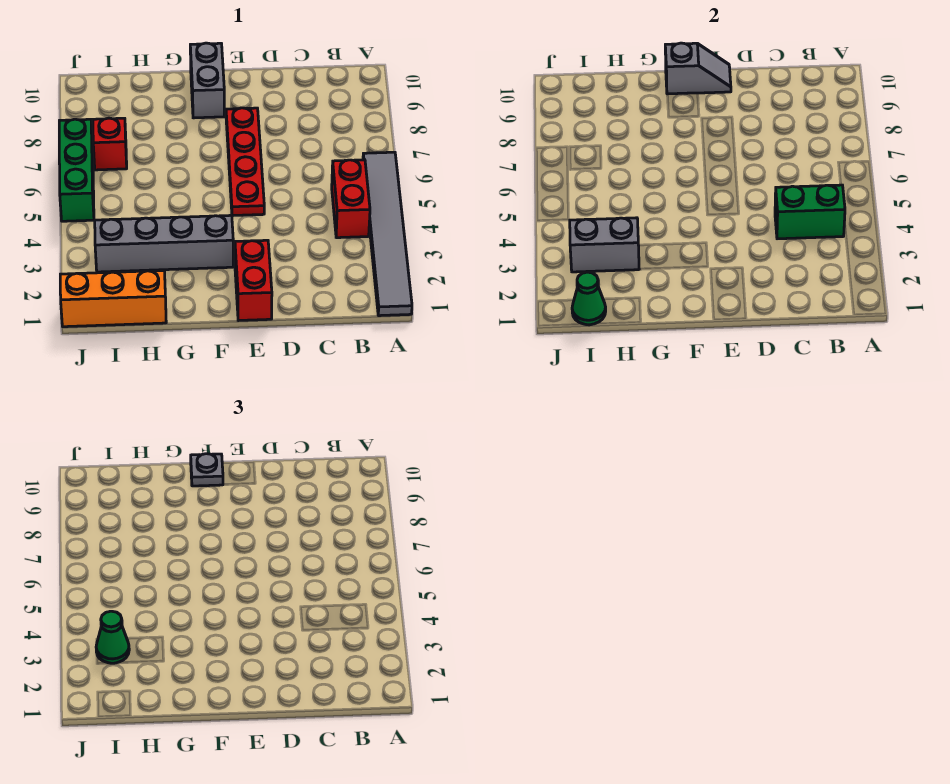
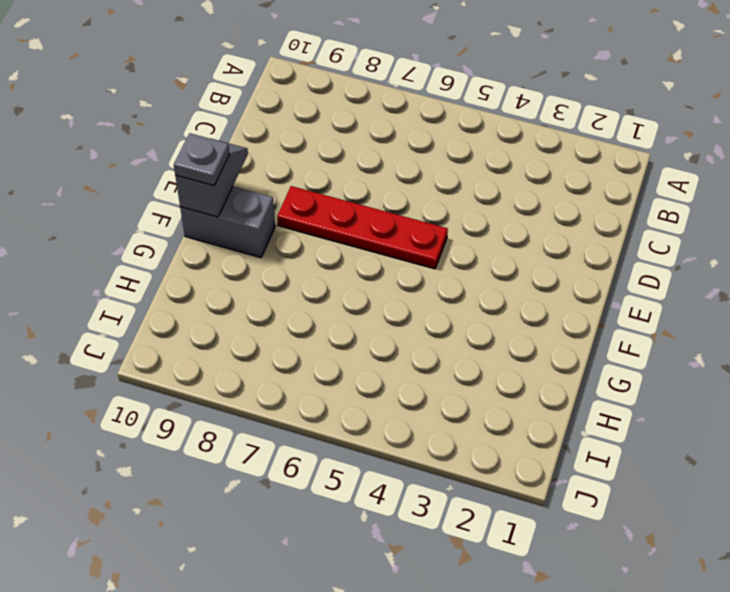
none -> grey 1x6 tile [363,152,412,316]
none -> red 1x2 brick [332,160,370,238]
none -> red 1x2 brick [235,240,272,321]

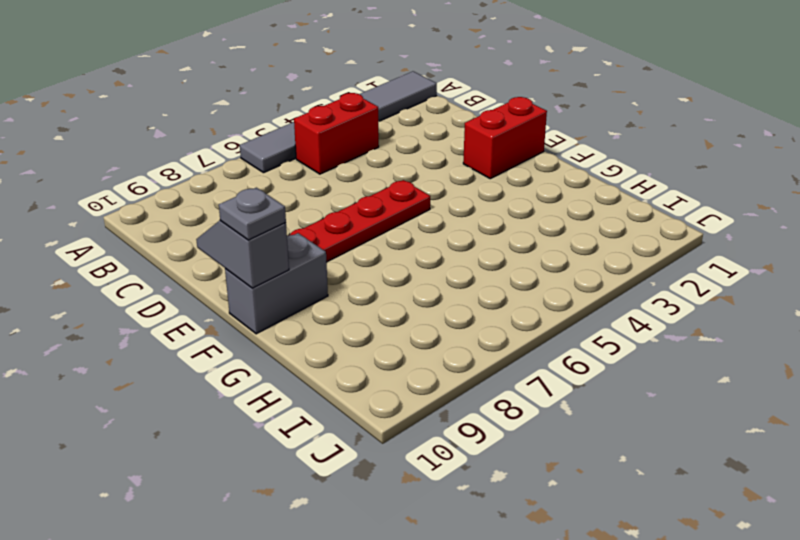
none -> grey 1x4 brick [95,215,233,272]
none -> orange 1x3 brick [60,271,166,327]
none -> red 1x1 brick [93,118,127,170]

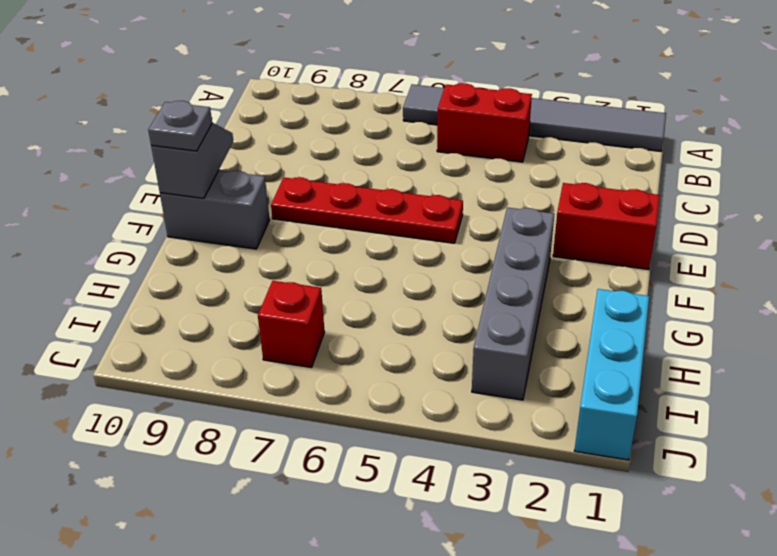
cyan 1x3 brick [574,289,649,460] -> orange 1x3 brick [60,271,166,327]
none -> green 1x3 brick [59,119,94,221]
none -> green 1x2 brick [775,185,845,239]
none -> grey 1x2 brick [570,218,639,272]

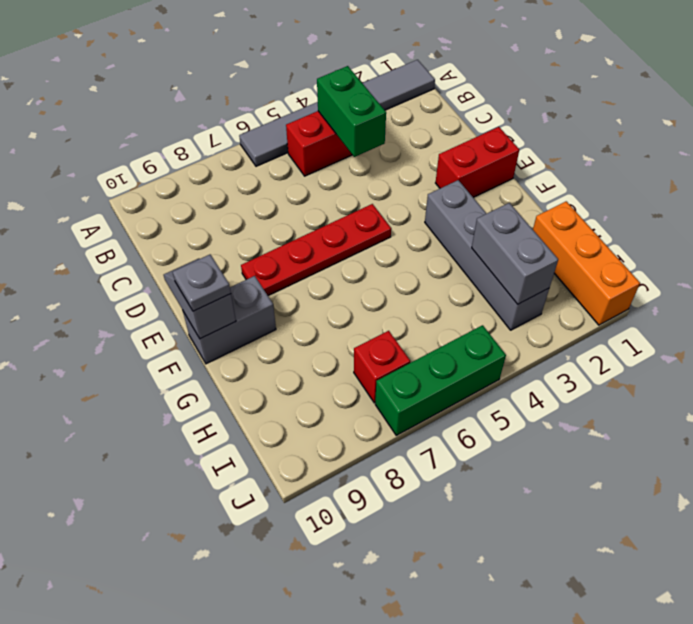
none -> green 1x1 cone [572,272,606,325]
none -> green 1x1 cone [96,611,129,663]

